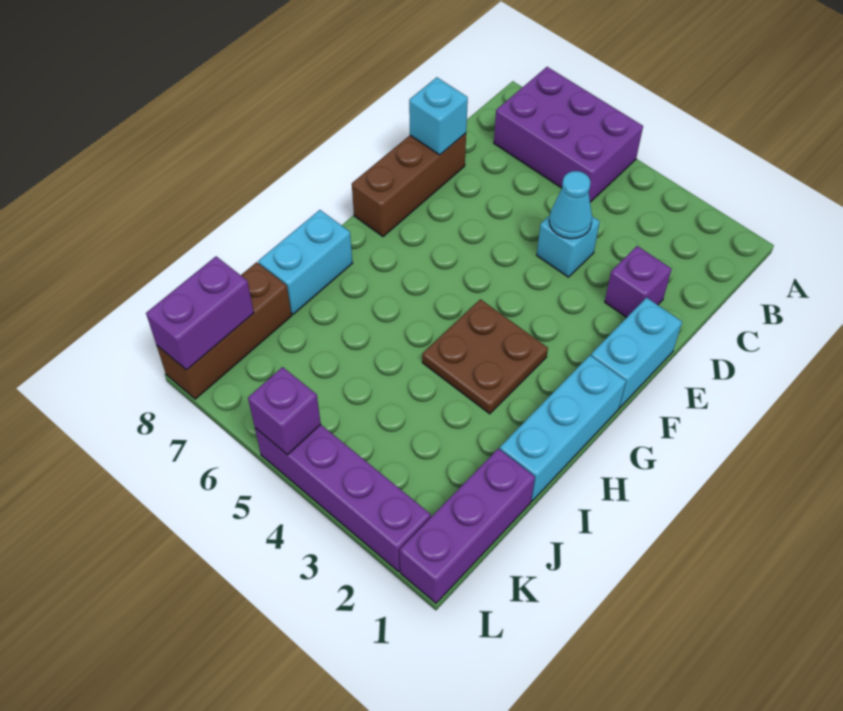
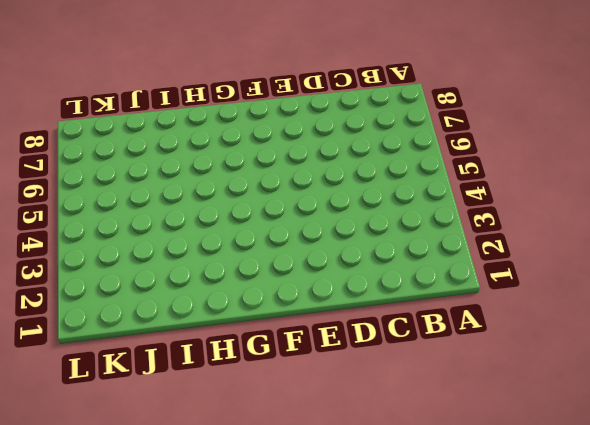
none -> purple 2x3 brick [494,67,643,202]
none -> purple 1x1 brick [605,246,672,317]
none -> cyan 1x1 brick [537,215,600,277]

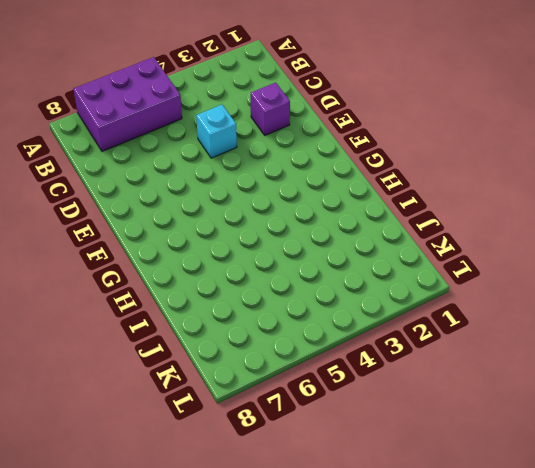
none -> brown 1x3 brick [352,133,466,237]
none -> cyan 1x2 brick [591,298,682,408]
none -> cyan 1x3 brick [500,355,626,501]

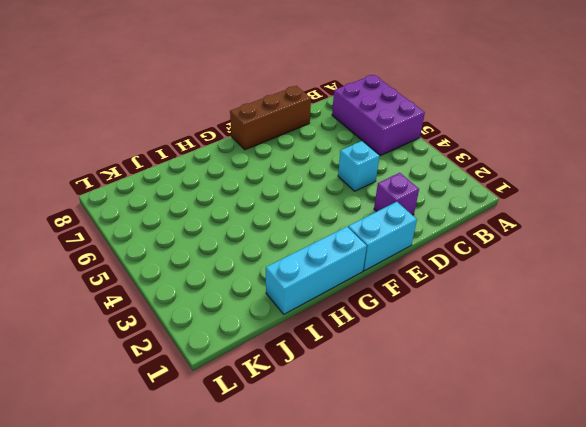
none -> brown 2x2 plate [422,299,548,414]
none -> cyan 1x2 brick [258,210,352,314]
none -> purple 1x3 brick [400,449,535,603]

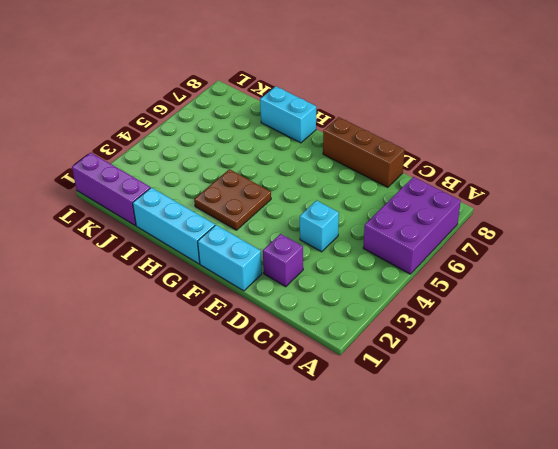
none -> brown 1x3 brick [157,262,292,399]
none -> purple 1x4 brick [255,425,431,571]
none -> cyan 1x1 cone [549,171,592,239]

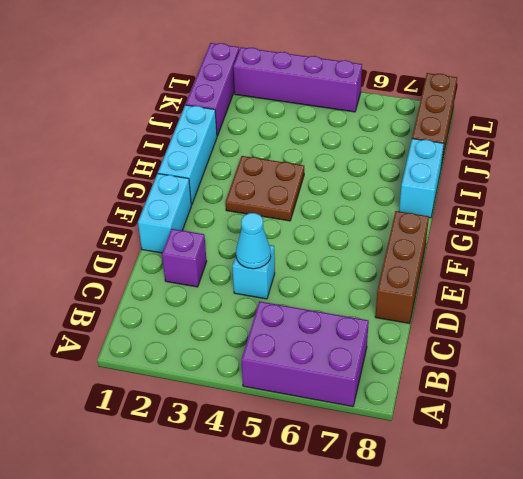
none -> cyan 1x1 brick [409,77,468,155]
none -> purple 1x2 brick [146,256,254,370]
none -> purple 1x1 brick [248,367,321,455]

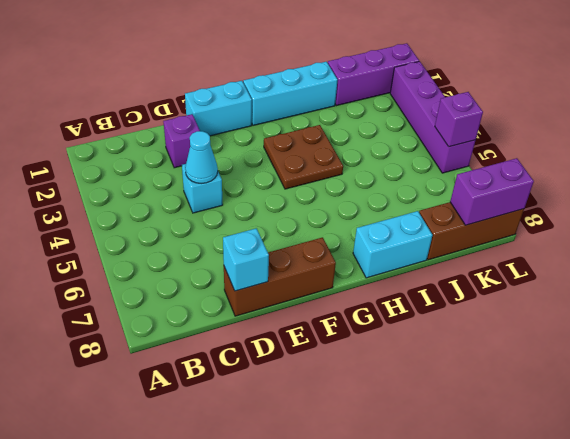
none -> purple 2x3 brick [494,67,643,202]

